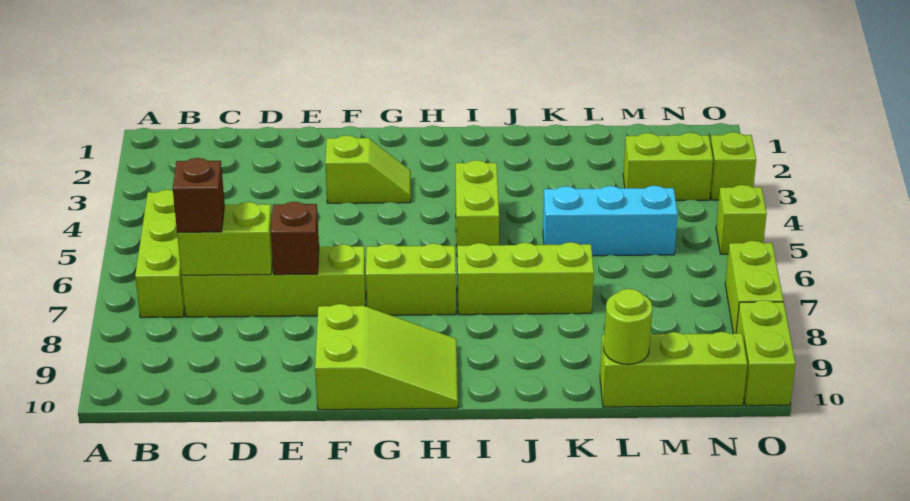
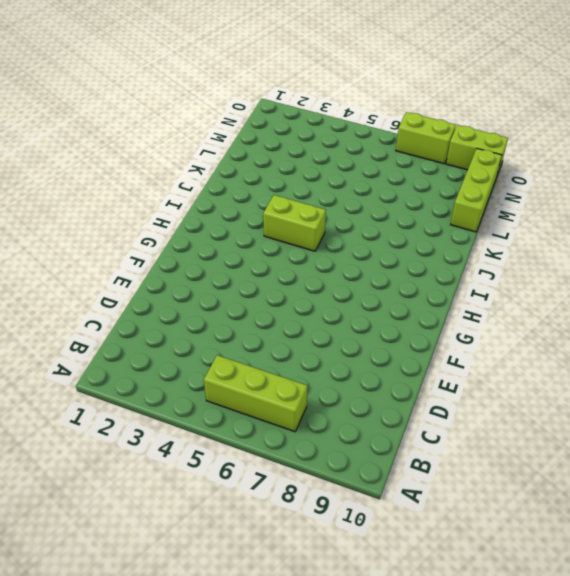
none -> lime 1x4 brick [181,244,366,317]
none -> lime 1x2 slope [325,135,411,203]
none -> lime 2x3 slope [315,304,458,410]

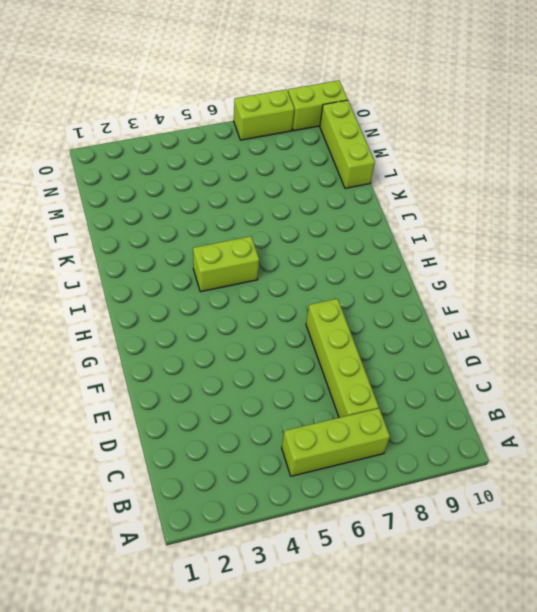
none -> lime 1x2 slope [325,135,411,203]
none -> lime 2x3 slope [315,304,458,410]
none -> lime 1x2 brick [366,243,456,315]

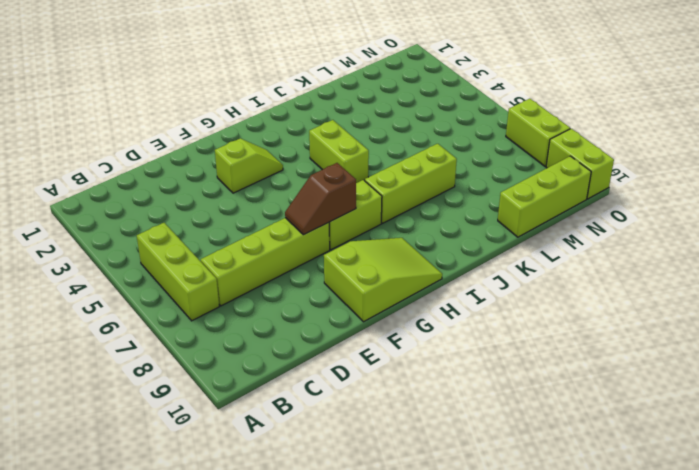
brown 1x2 slope [285,163,356,235] -> none
none -> cyan 1x3 brick [543,186,678,256]
none -> lime 1x2 brick [623,133,713,200]
none -> lime 1x1 brick [710,132,756,200]

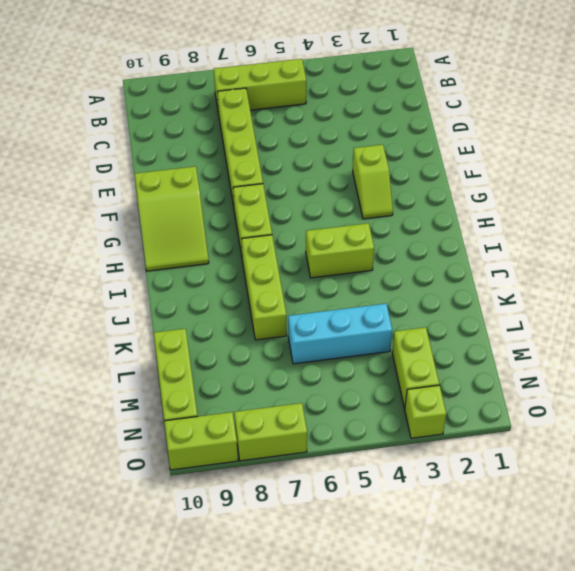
cyan 1x3 brick [288,304,392,364] -> cyan 1x3 brick turned to [543,186,678,256]
none -> lime 1x1 brick [716,185,767,254]
none -> lime 1x2 brick [177,202,273,275]
none -> brown 1x1 brick [271,202,319,275]

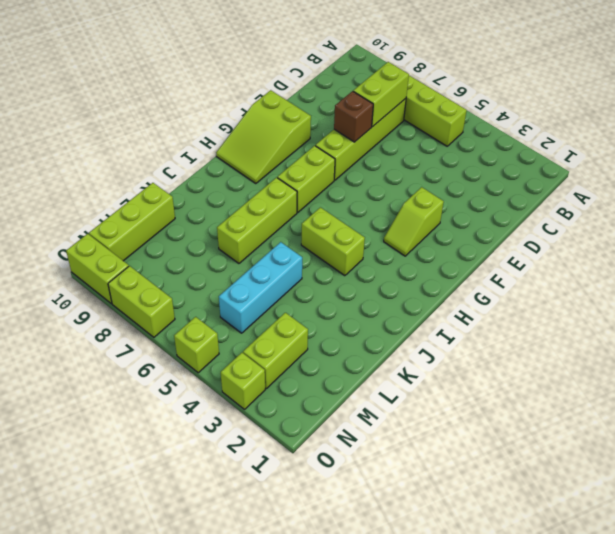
none -> lime 1x1 round brick [604,289,652,365]
none -> brown 1x1 brick [173,158,225,232]

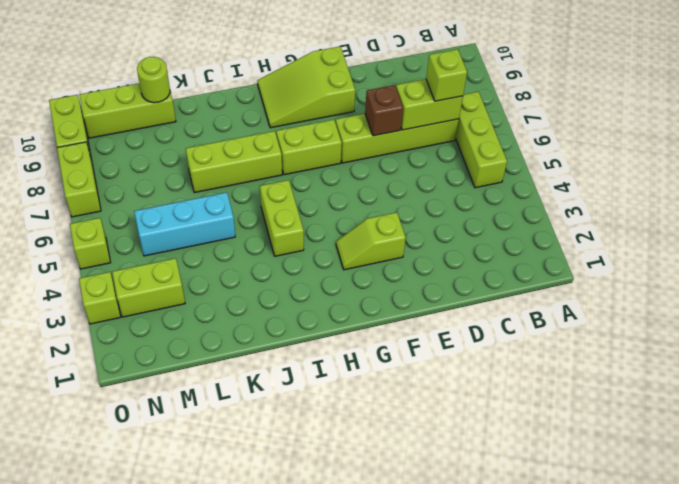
lime 1x1 brick [426,49,467,101] -> brown 1x1 brick [173,158,225,232]

